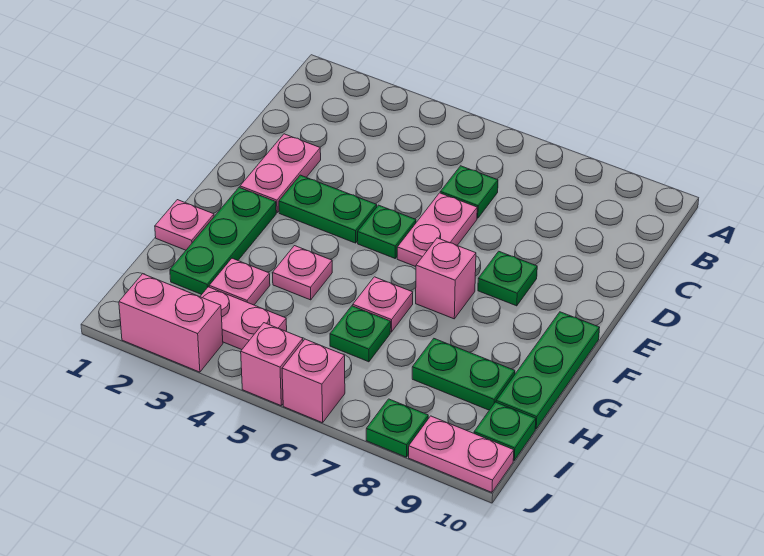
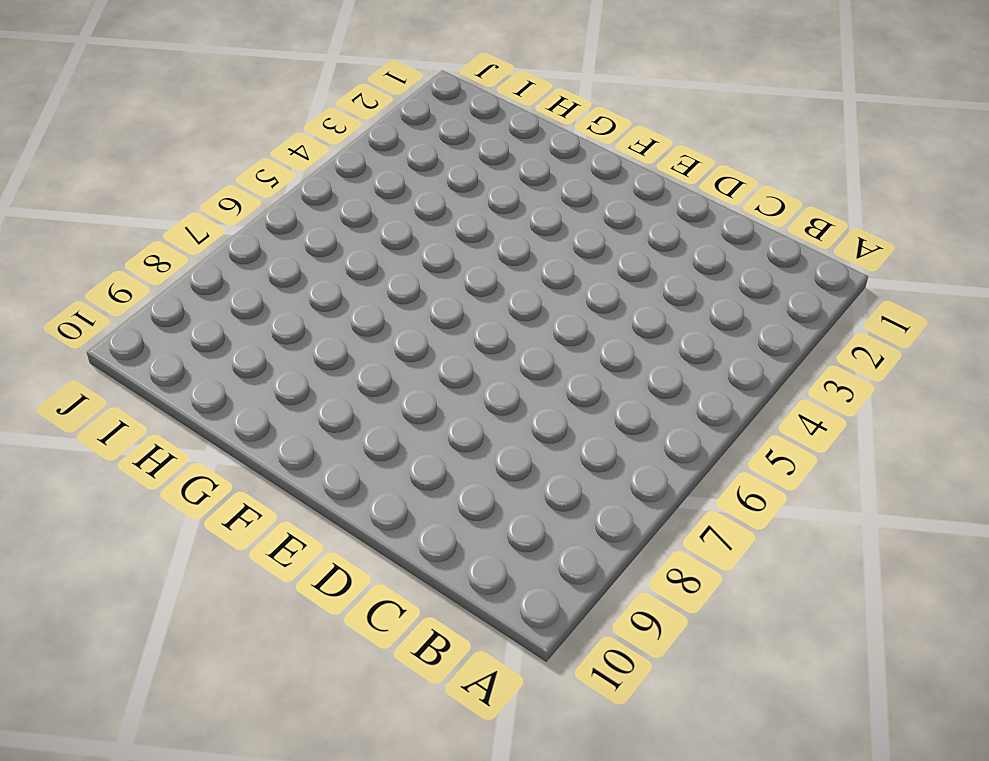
none -> green 1x1 plate [440,166,498,218]
none -> pink 1x2 plate [240,134,321,212]
none -> pink 1x2 plate [397,193,477,267]

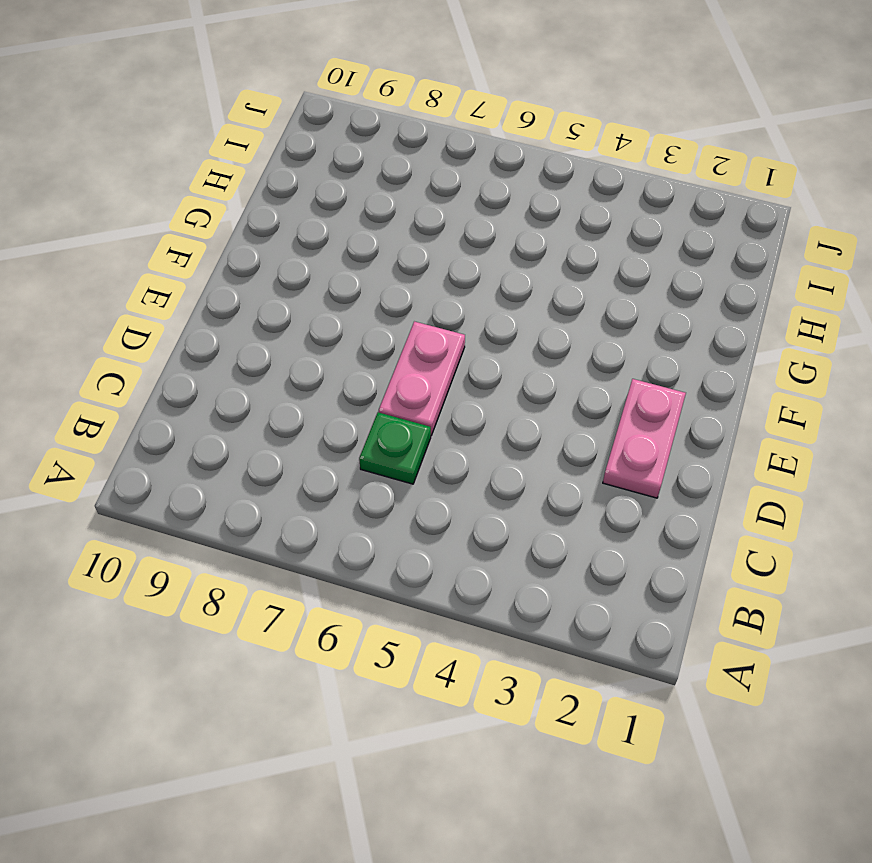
none -> green 1x2 plate [279,175,377,243]
none -> green 1x1 plate [358,205,416,258]
none -> green 1x1 plate [478,251,537,306]

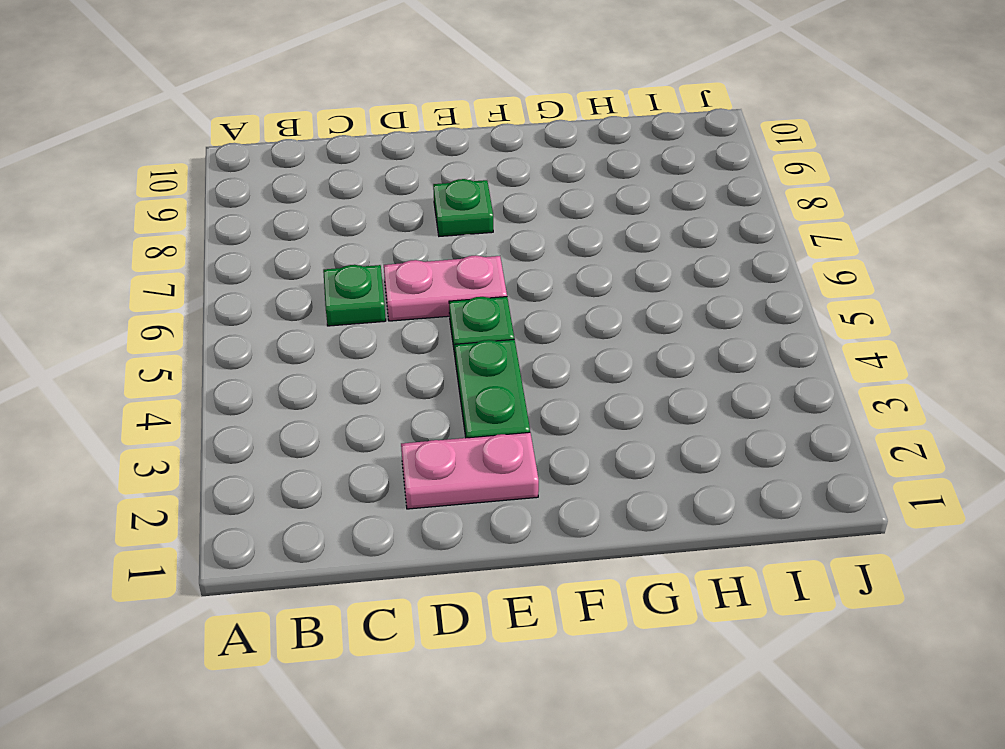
none -> green 1x3 plate [170,187,276,294]
none -> pink 1x1 brick [416,238,476,319]
none -> green 1x3 plate [496,312,600,429]

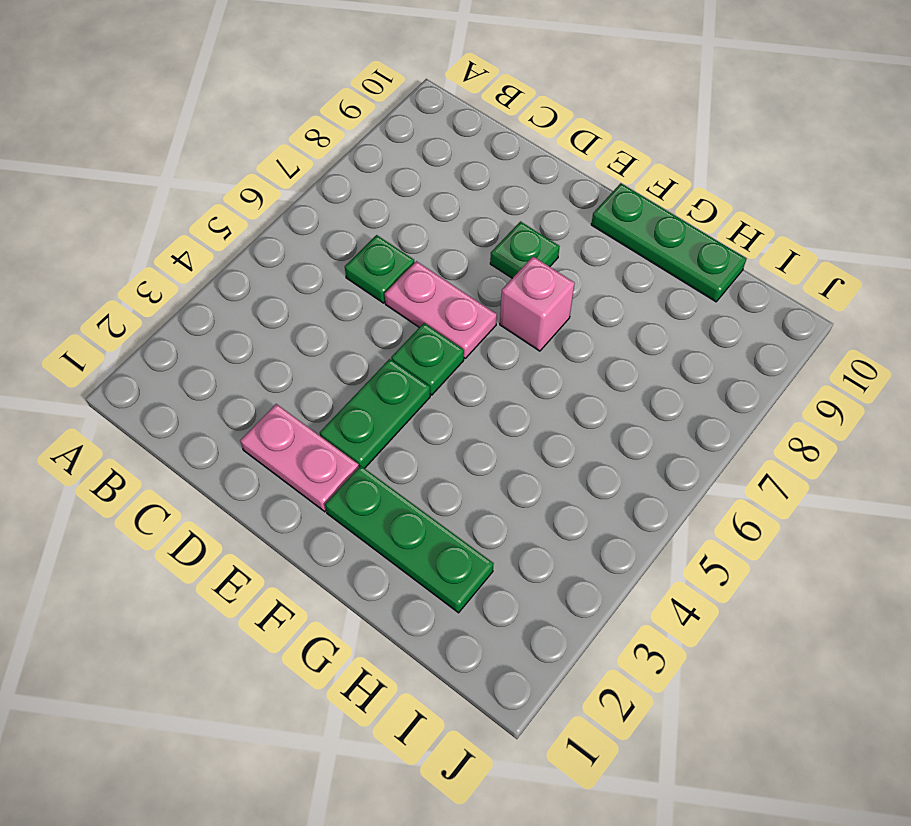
none -> pink 1x1 plate [155,200,214,250]
none -> pink 1x1 plate [273,246,332,300]
none -> pink 1x1 plate [353,277,413,332]

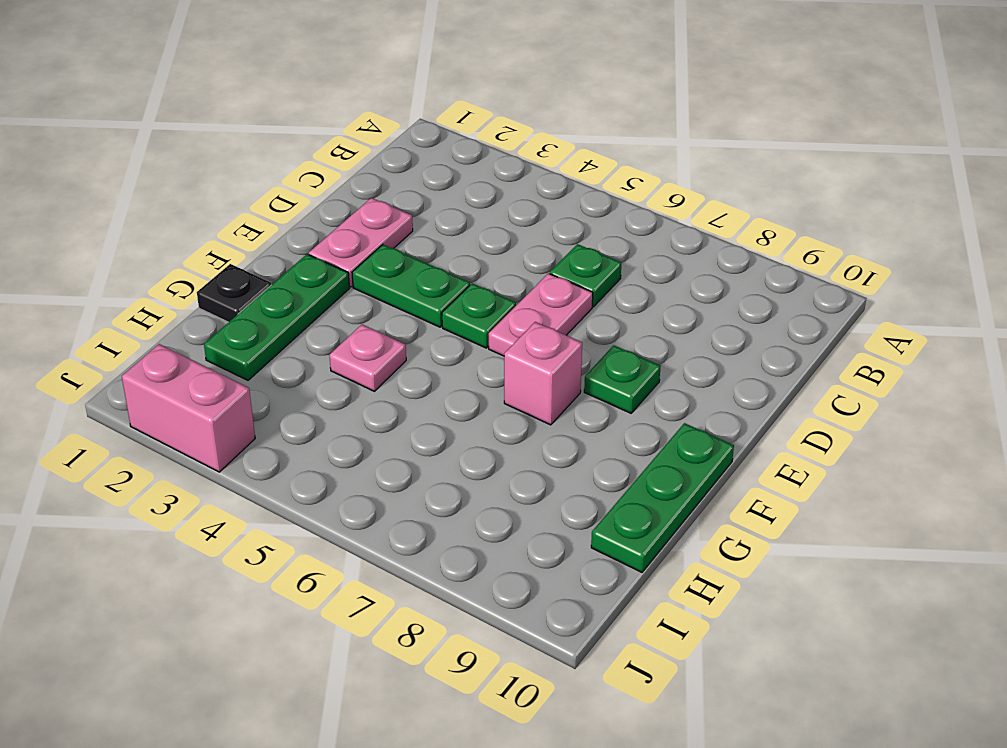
black 1x1 plate [197,264,271,322] -> pink 1x1 plate [155,200,214,250]
none -> pink 1x1 plate [353,277,413,332]
none -> pink 1x1 plate [209,258,270,305]
none -> green 1x1 plate [330,306,391,362]

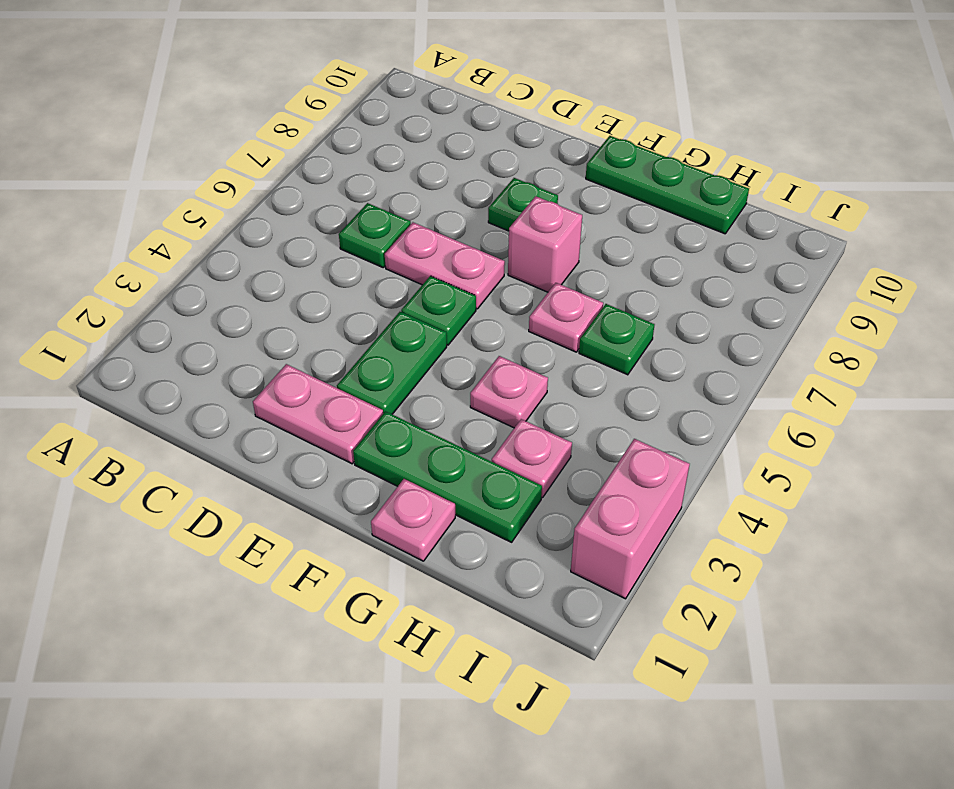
none -> green 1x2 plate [412,339,515,410]
none -> pink 1x2 plate [200,287,287,350]
none -> green 1x1 plate [474,402,536,460]

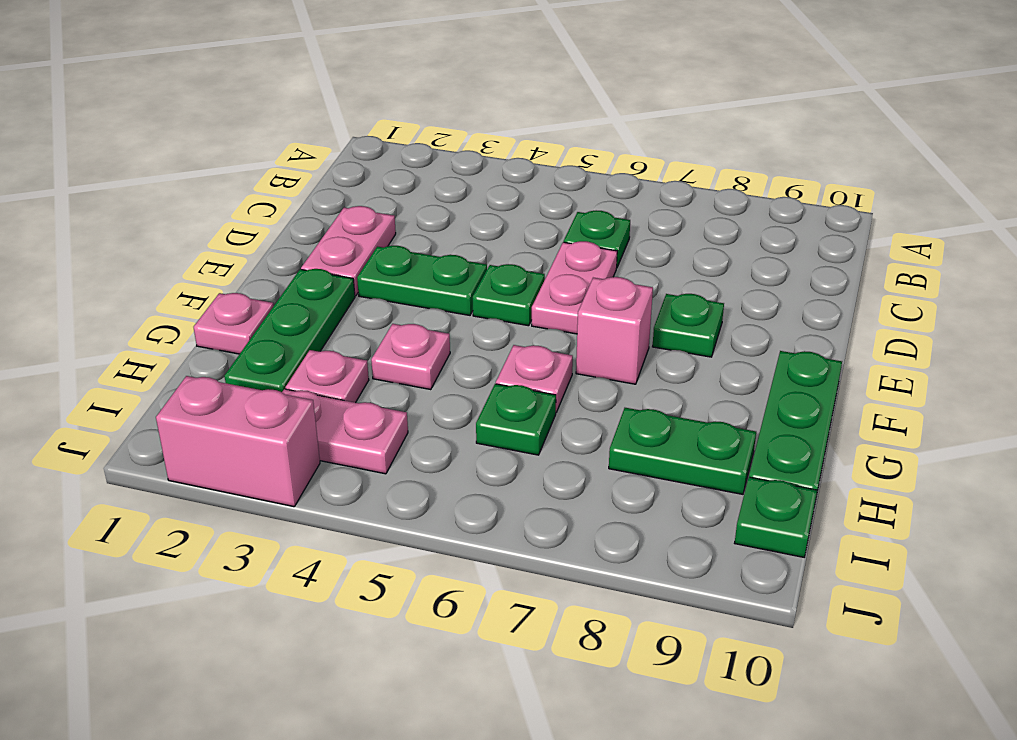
none -> pink 1x1 brick [241,323,303,406]
none -> pink 1x1 brick [282,339,345,423]
none -> green 1x1 plate [366,399,428,457]

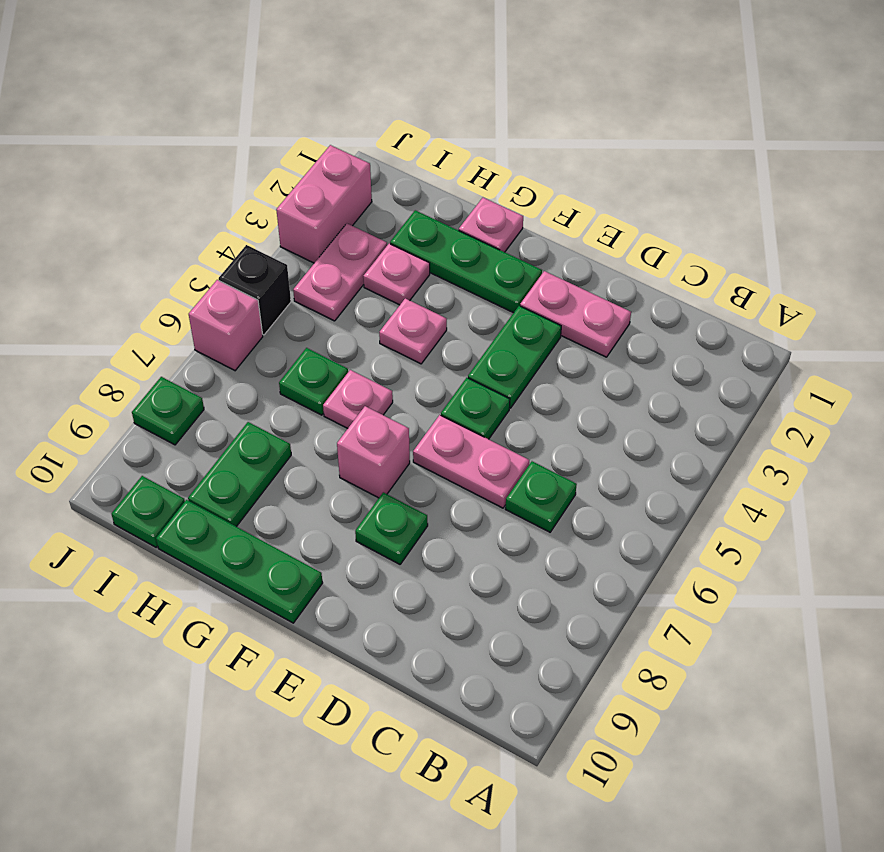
black 1x1 brick [219,245,291,335] -> pink 1x1 brick [241,323,303,406]
none -> pink 1x2 plate [409,416,514,492]

